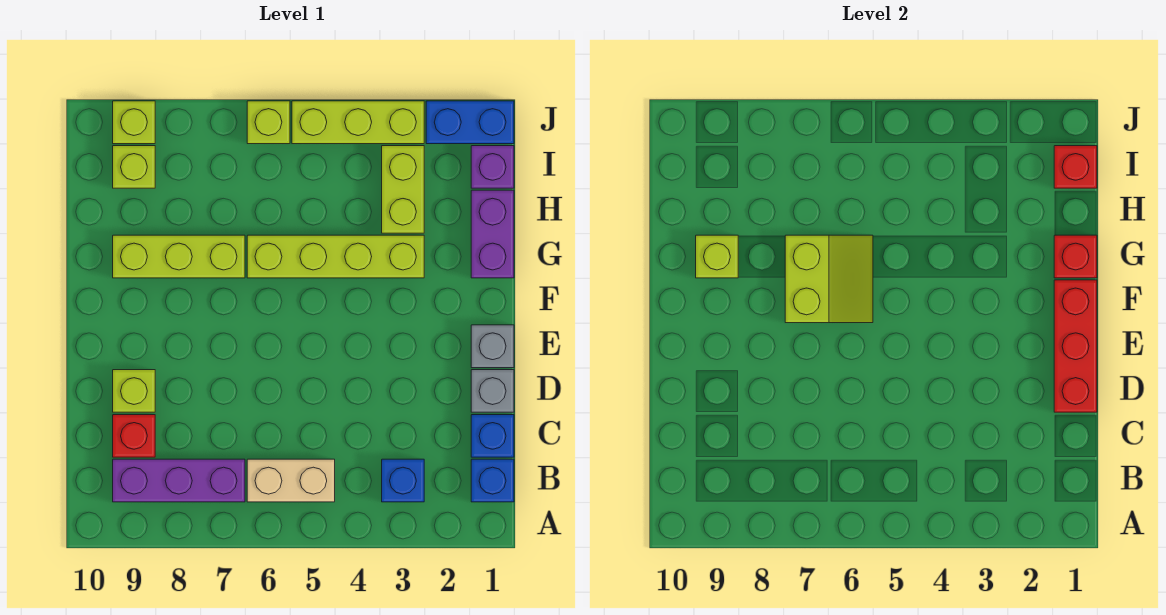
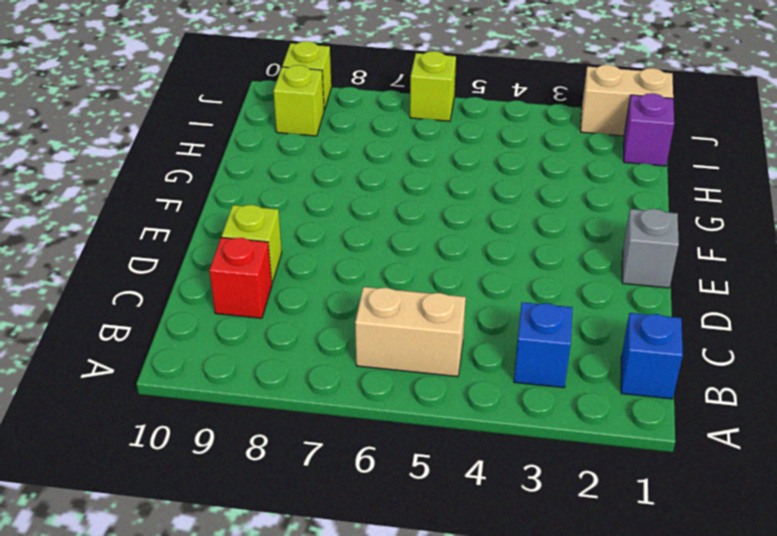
tan 1x2 brick [581,65,673,136] -> blue 1x2 brick [426,101,514,144]
none -> purple 1x3 brick [113,459,245,502]
none -> blue 1x1 brick [471,415,514,457]
none -> grey 1x1 brick [471,370,514,412]

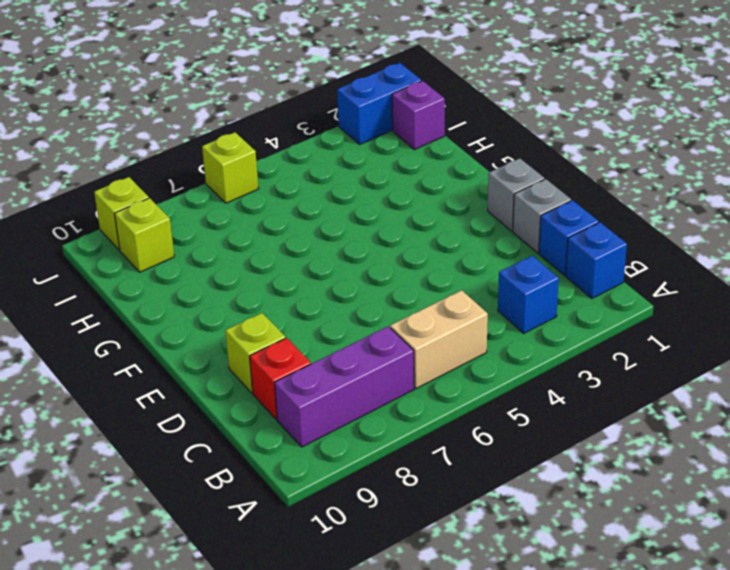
none -> purple 1x2 brick [471,190,514,278]
none -> lime 1x4 brick [247,235,424,278]
none -> lime 1x3 brick [113,235,245,278]

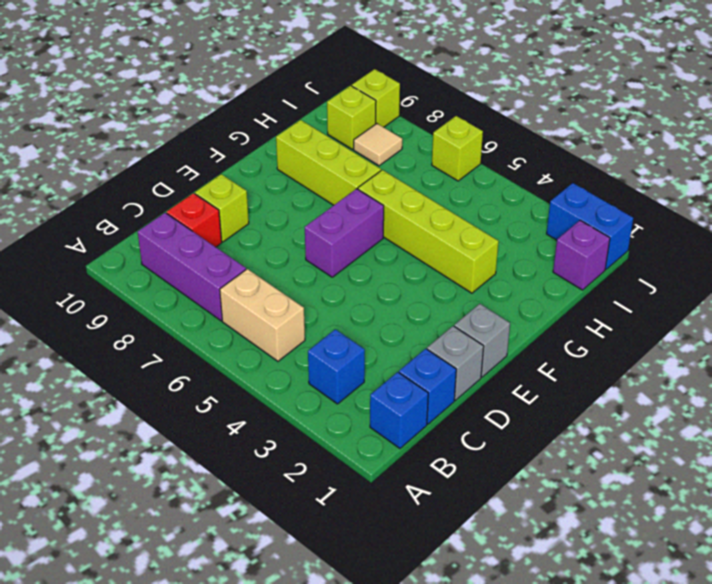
purple 1x2 brick [305,189,384,277] -> purple 1x2 brick moved to [471,190,514,278]
tan 1x1 tile [354,124,402,166] -> none
none -> lime 1x2 brick [382,146,424,233]
none -> lime 1x3 brick [292,101,424,144]
none -> red 1x3 brick [1054,280,1097,412]

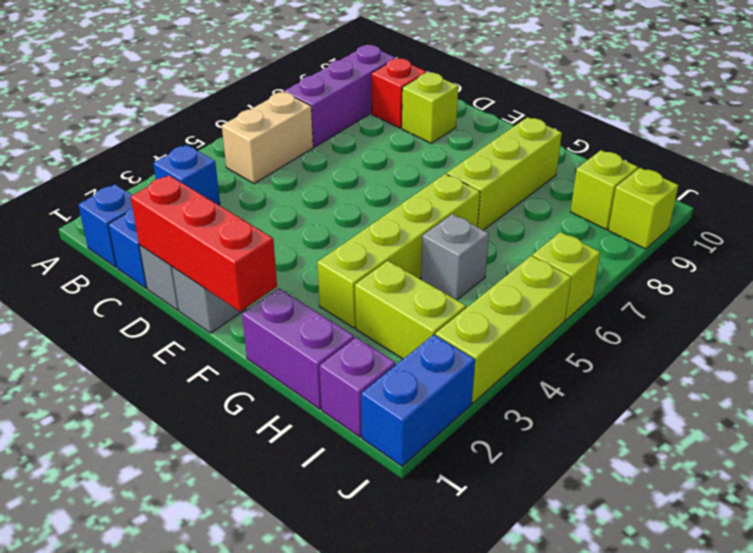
grey 1x1 brick [421,214,489,300] -> none
none -> lime 2x2 slope [785,235,873,323]
none -> red 1x1 brick [1054,235,1097,278]
none -> lime 1x1 brick [696,235,738,278]

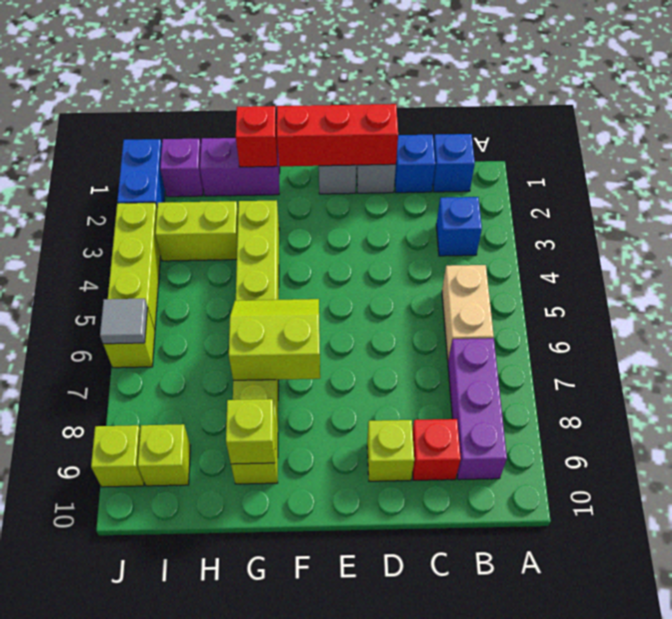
grey 1x1 tile [100,299,148,344] -> none
none -> red 1x1 brick [1054,146,1097,188]

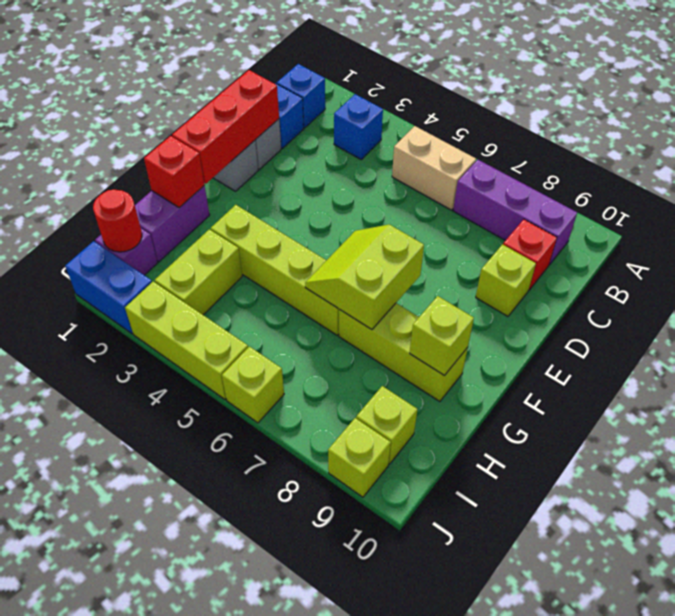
red 1x1 round brick [93,190,142,252] -> red 1x1 brick [1054,146,1097,188]

